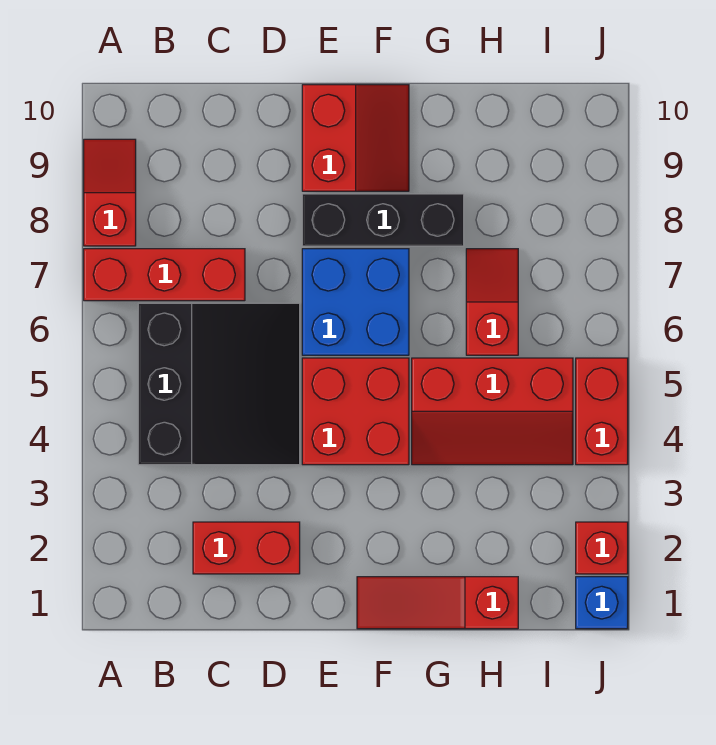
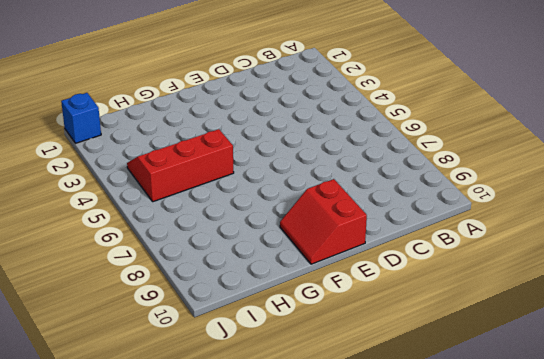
none -> red 1x3 brick [84,249,245,301]
none -> red 1x2 slope [84,139,136,246]
none -> black 3x3 slope [138,303,300,465]

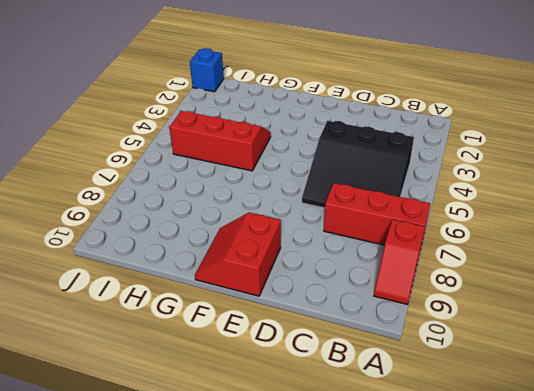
black 3x3 slope [302,121,414,208] -> black 3x3 slope turned to [138,303,300,465]
none -> red 1x2 brick [193,522,300,574]
none -> red 2x2 brick [302,358,409,465]
none -> blue 2x2 brick [302,249,409,355]

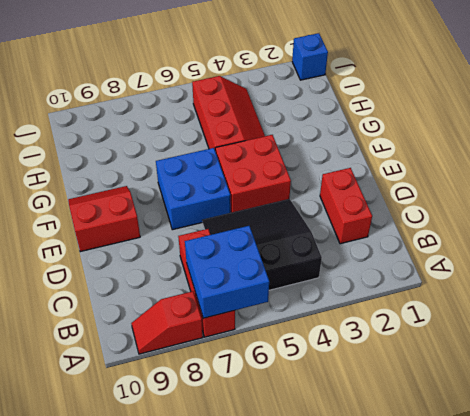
blue 2x2 brick [185,226,269,318] -> none
none -> black 1x3 brick [302,194,464,246]
none -> red 1x3 slope [357,577,518,629]
none -> red 1x2 slope [466,249,518,355]

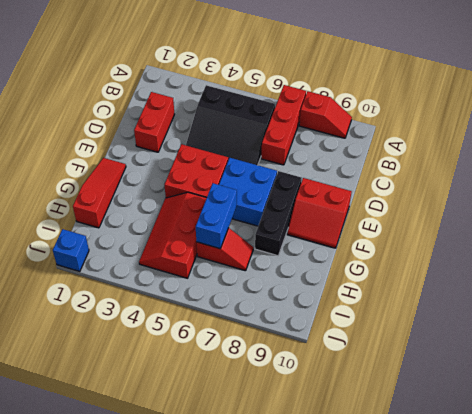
blue 1x2 brick [196,183,237,249] -> none
none -> red 1x1 brick [576,522,628,574]
none -> red 1x2 brick [576,358,628,465]

